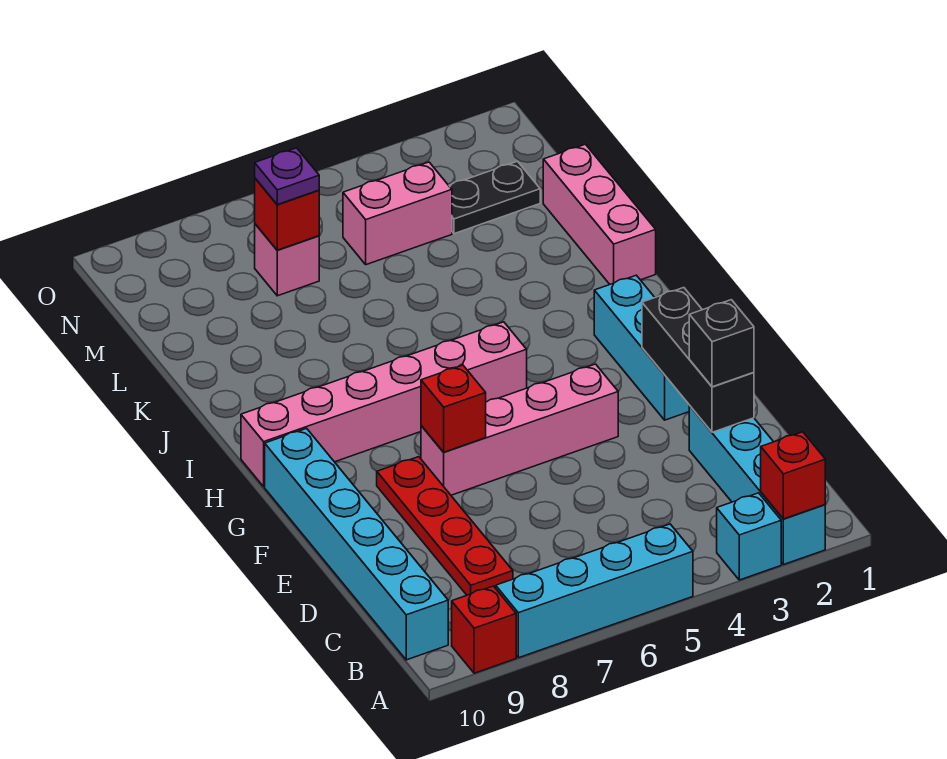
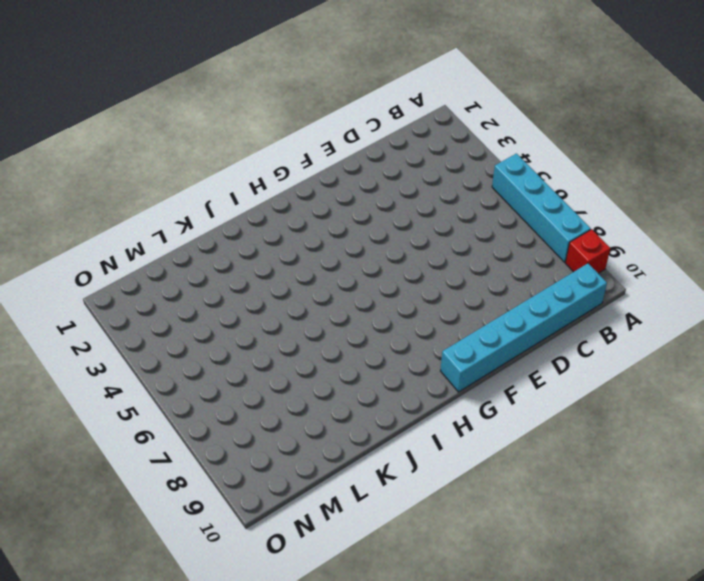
none -> cyan 1x4 brick [689,406,825,565]
none -> cyan 1x1 brick [717,493,781,580]
none -> red 1x4 plate [377,457,513,595]

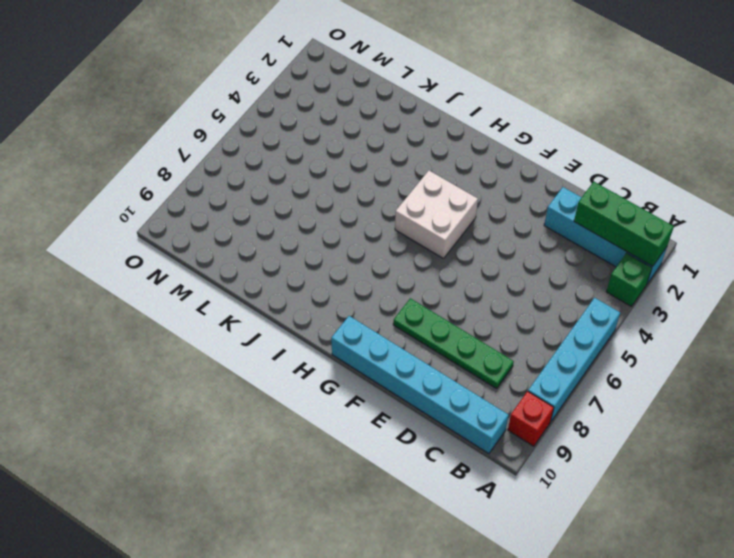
green 1x3 brick [574,182,674,266] -> red 1x1 brick [761,432,825,519]
green 1x1 brick [606,253,652,307] -> cyan 1x1 brick [717,493,781,580]
green 1x4 plate [393,298,514,389] -> red 1x4 plate [377,457,513,595]
white 2x2 brick [395,171,478,258] -> pink 1x6 brick [241,322,527,487]
none -> cyan 1x3 brick [594,275,690,420]
none -> pink 1x4 brick [421,364,618,495]
none -> pink 1x3 brick [543,144,656,284]

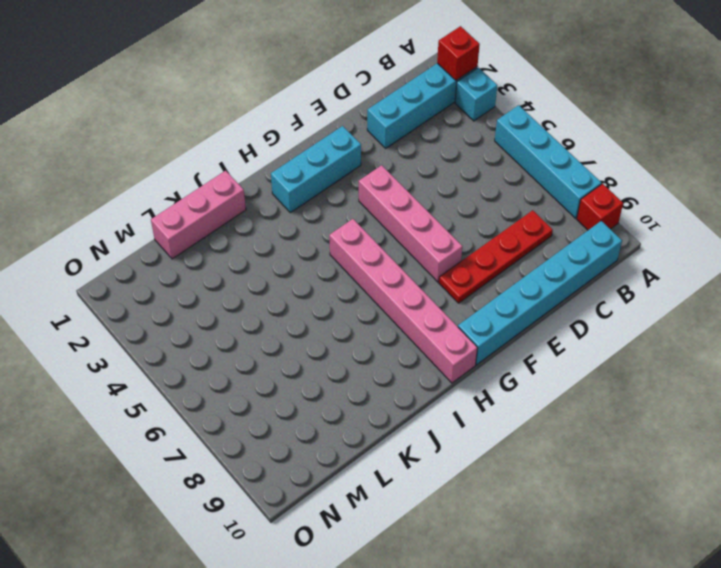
none -> black 1x2 plate [449,161,540,234]
none -> pink 1x2 brick [343,162,452,265]
none -> pink 1x1 brick [255,224,319,296]

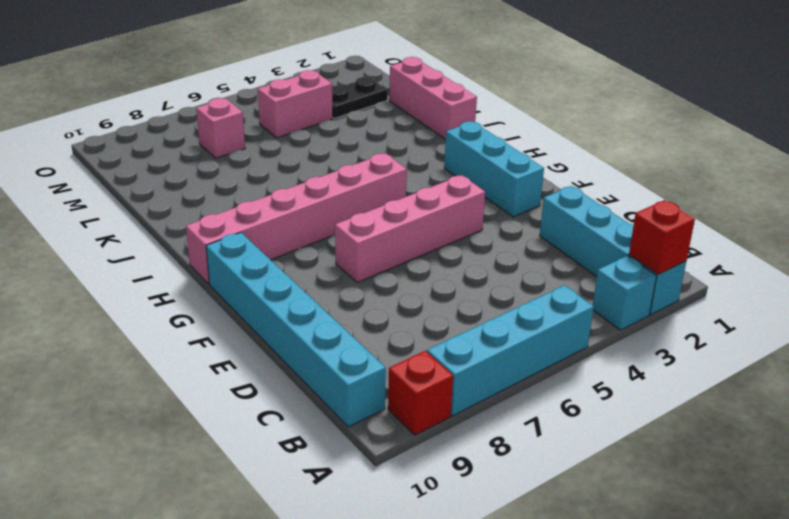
none -> red 1x4 plate [377,457,513,595]
none -> black 1x3 brick [642,288,754,432]
none -> red 1x1 brick [421,365,486,452]

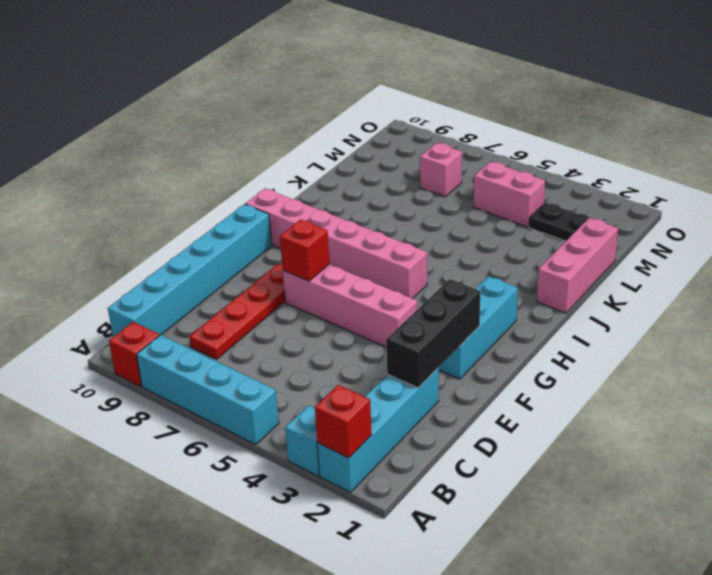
none -> red 1x1 brick [255,178,319,250]
none -> black 1x1 brick [689,300,754,387]
none -> purple 1x1 plate [255,148,319,205]

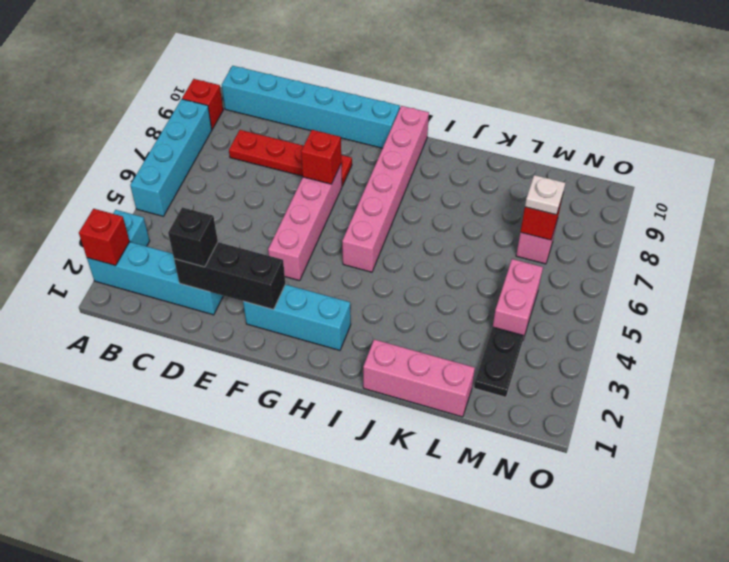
white 1x1 plate [525,175,565,215] -> purple 1x1 plate [255,148,319,205]

